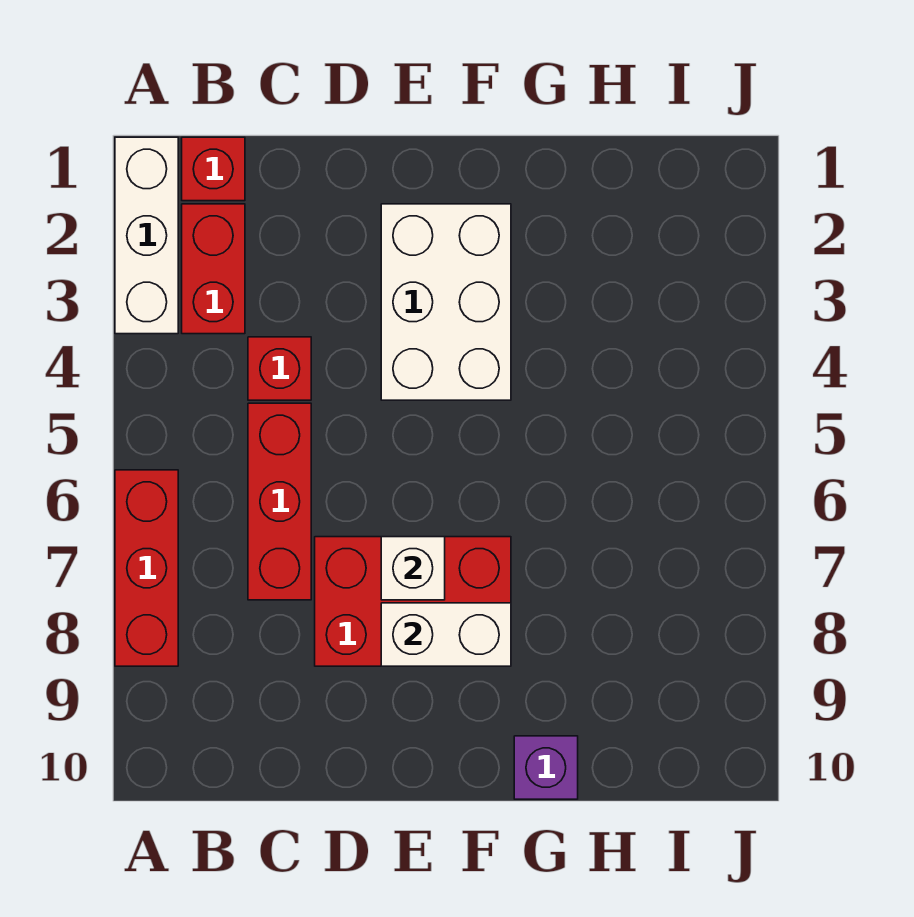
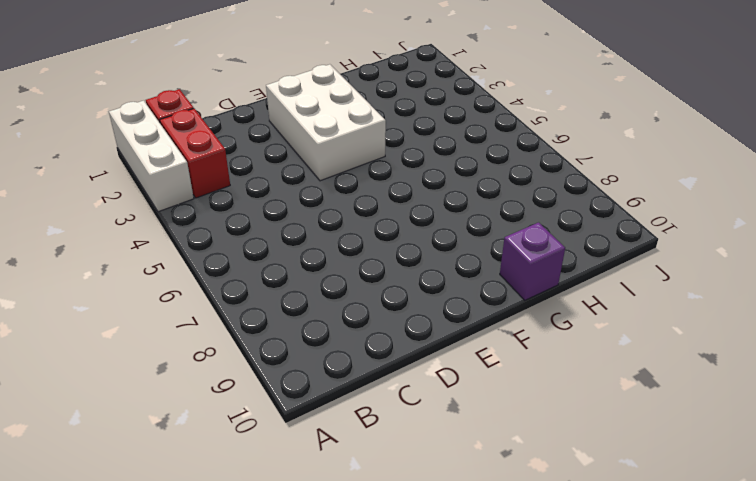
none -> red 1x3 brick [115,470,178,666]
none -> red 1x1 brick [248,337,311,400]

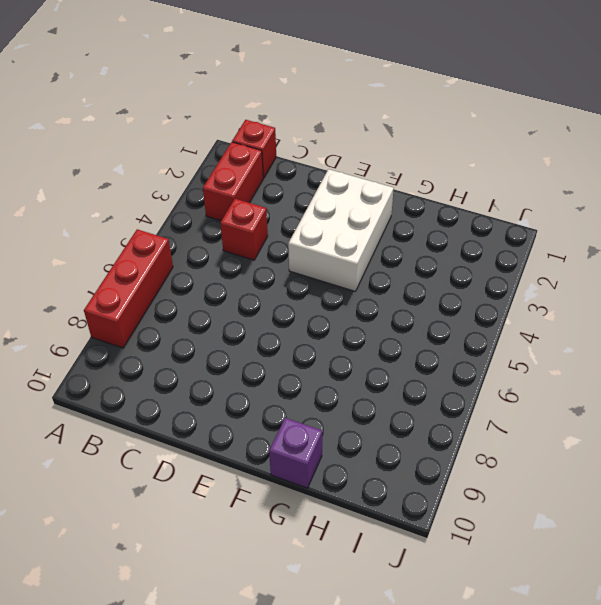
none -> white 1x3 brick [115,137,178,334]
none -> red 1x3 brick [248,403,311,600]

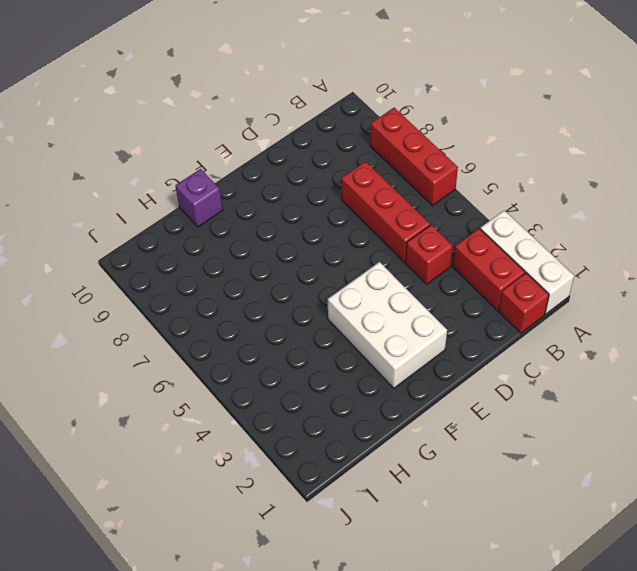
none -> red 2x3 brick [315,537,511,666]
none -> white 1x1 brick [381,537,445,600]

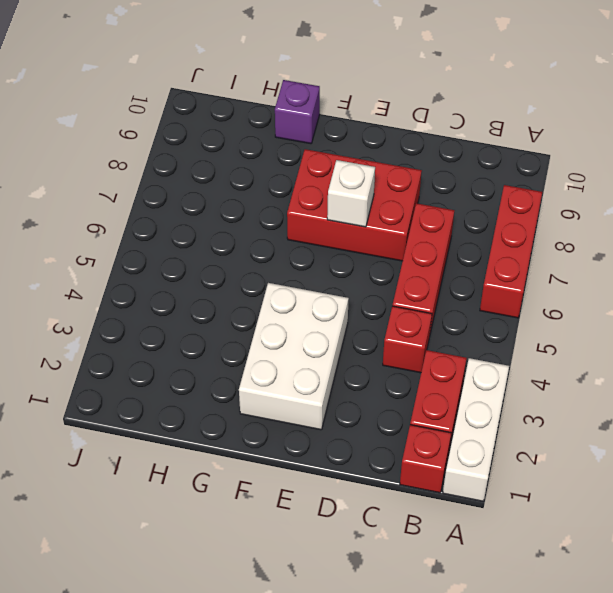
none -> white 1x2 brick [381,603,511,666]

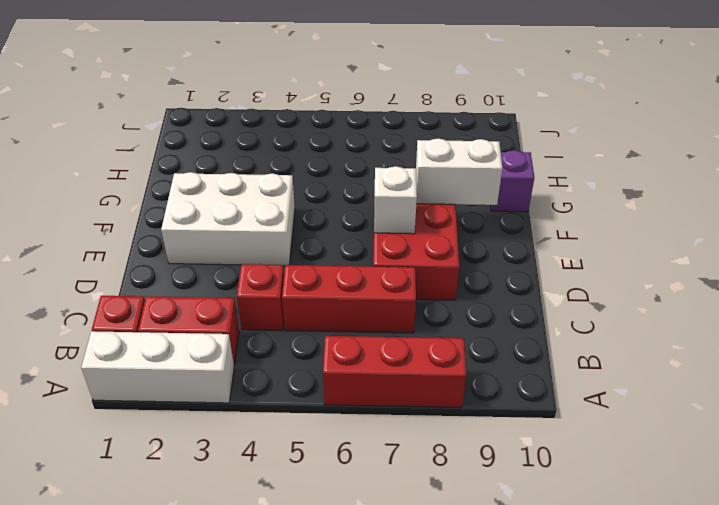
white 1x2 brick [416,139,502,205] -> white 1x2 brick turned to [381,603,511,666]

